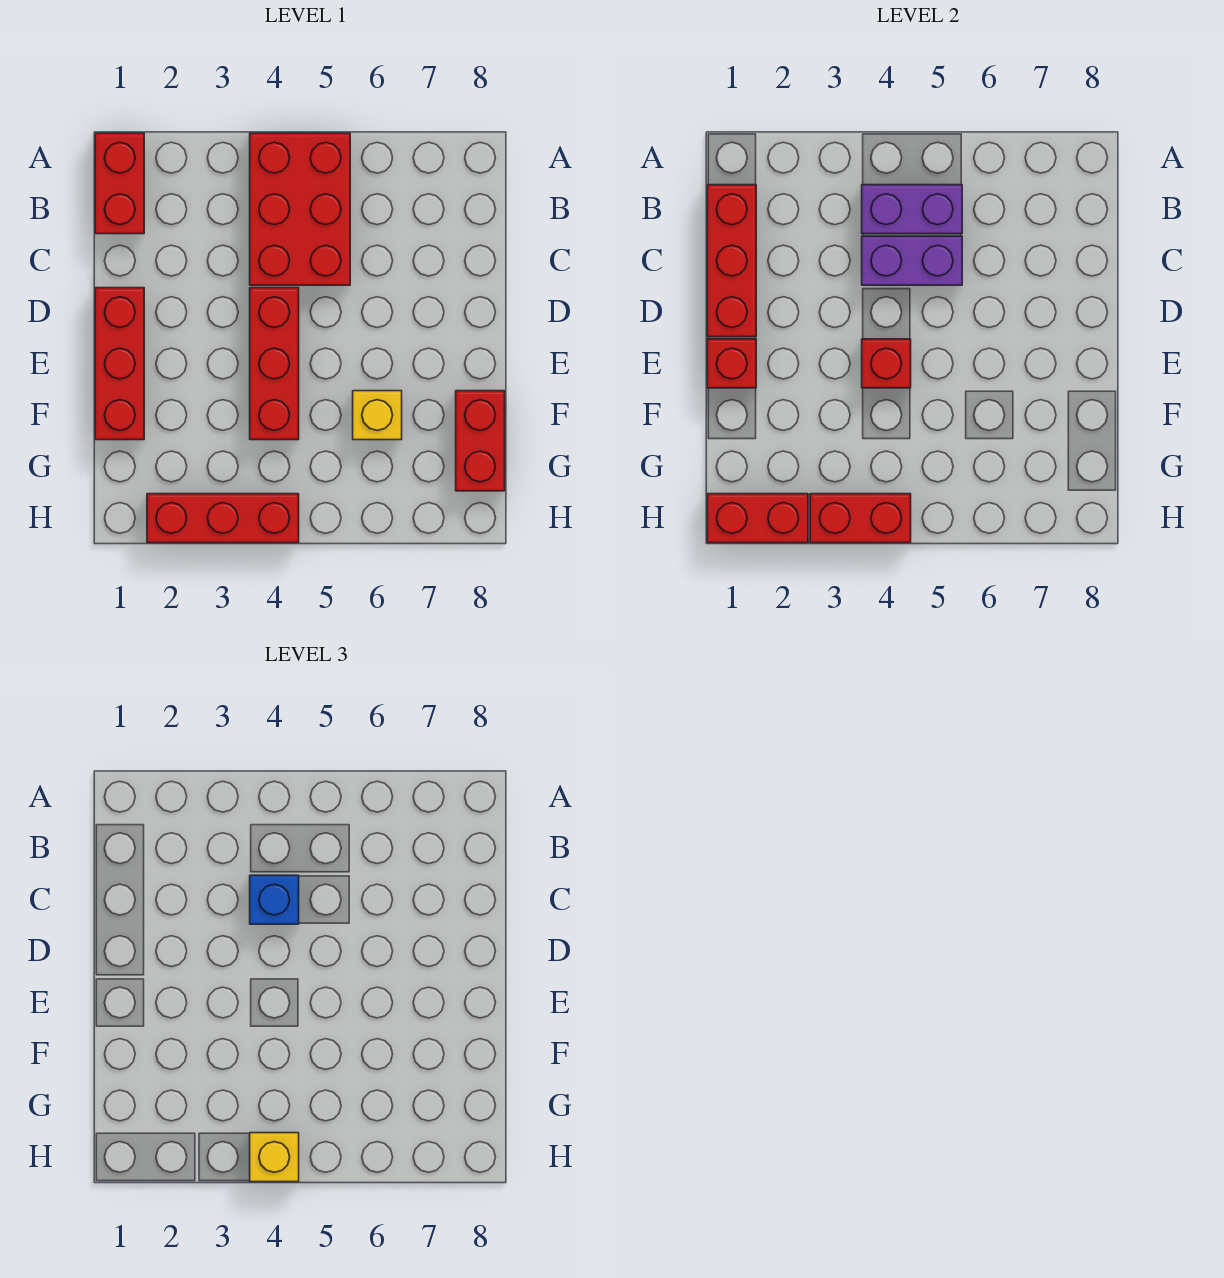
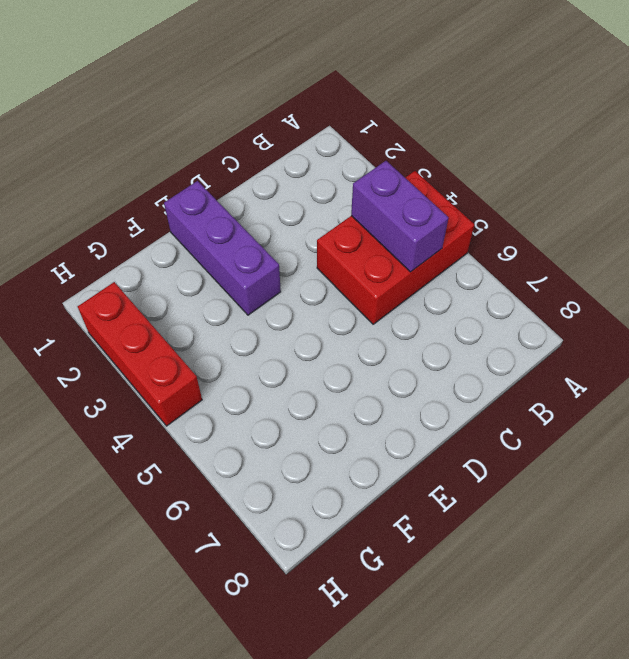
purple 1x3 brick [164,181,281,315] -> red 1x3 brick [95,288,144,440]
none -> red 1x2 brick [95,133,144,234]
none -> red 1x3 brick [250,288,299,440]
none -> yellow 1x1 brick [353,391,402,440]

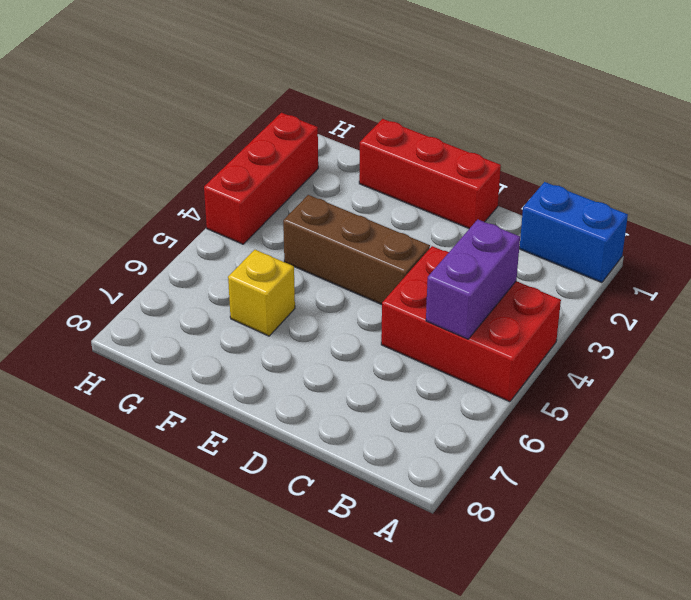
blue 1x2 brick [519,182,628,283] -> red 1x2 brick [95,133,144,234]
brown 1x3 brick [283,195,430,304] -> red 1x3 brick [250,288,299,440]
none -> red 1x2 brick [456,391,505,491]
none -> red 1x3 brick [707,185,756,337]
none -> purple 1x2 brick [862,236,962,285]

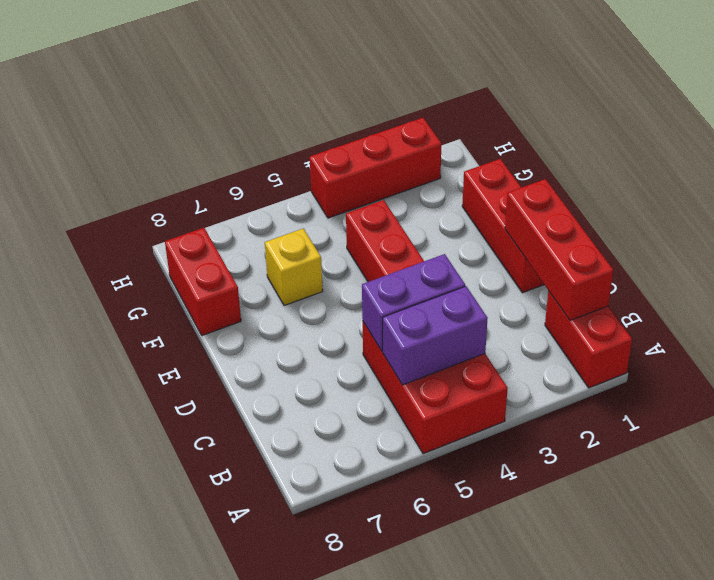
none -> red 1x1 brick [707,339,756,388]
none -> red 1x1 brick [862,339,911,388]
none -> red 1x2 brick [707,494,808,543]

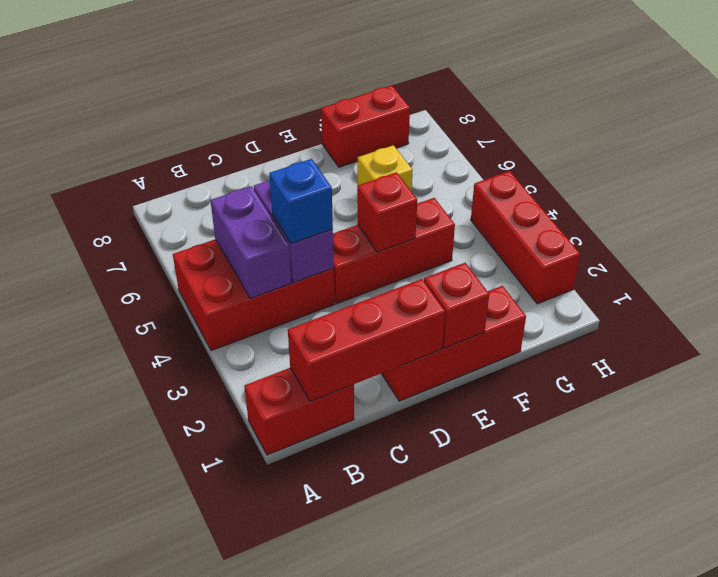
none -> red 1x2 brick [707,494,808,543]
none -> red 1x2 brick [810,494,911,543]
none -> yellow 1x1 brick [250,1133,299,1182]

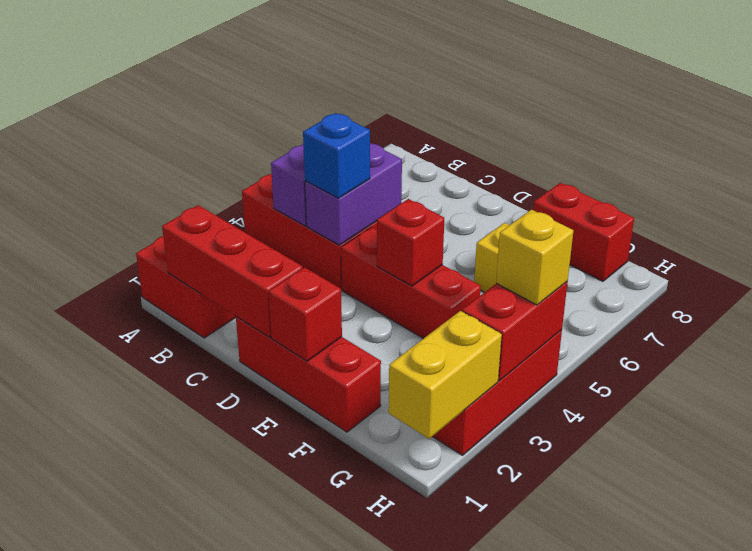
yellow 1x2 brick [389,311,502,439] -> red 1x2 brick [707,494,808,543]

